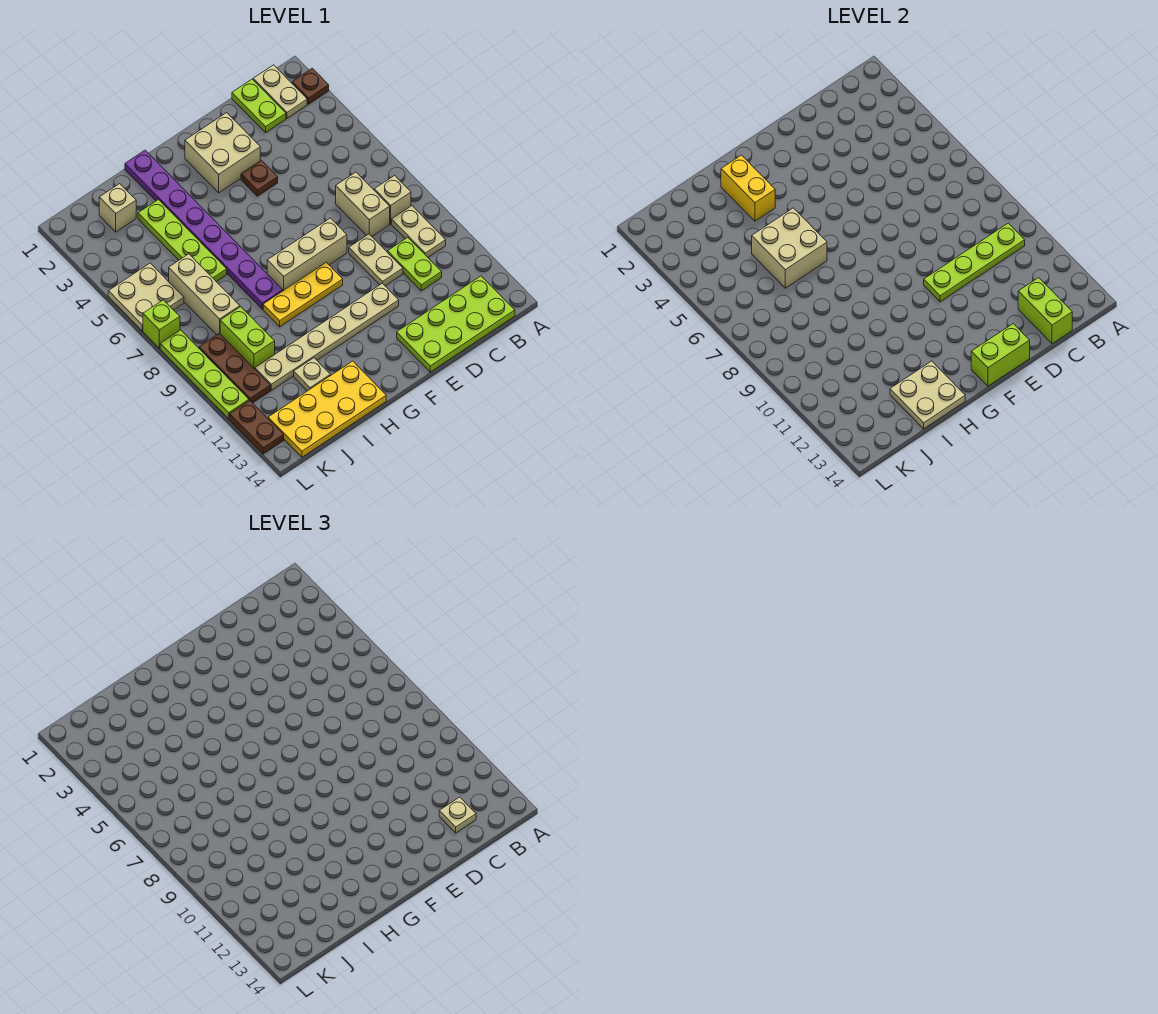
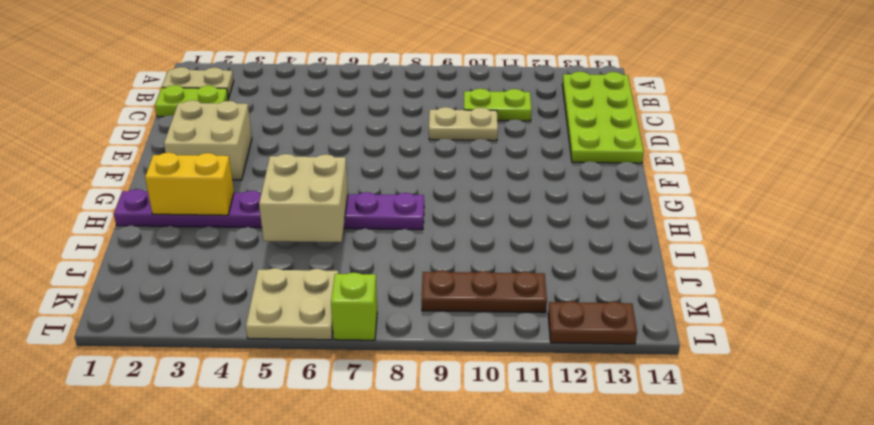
none -> brown 1x1 plate [292,68,329,104]
none -> tan 1x1 brick [374,175,411,224]
none -> tan 1x2 plate [392,206,446,257]
none -> tan 1x2 brick [336,172,390,236]

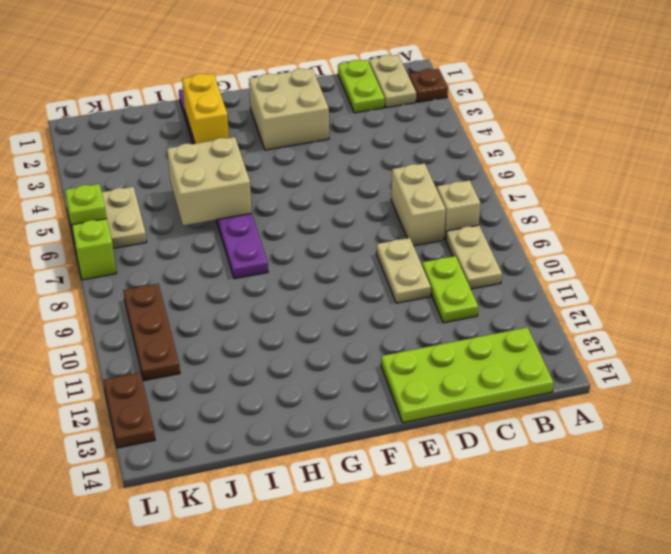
lime 1x1 brick [65,184,107,238] -> none
none -> brown 1x1 plate [241,160,278,196]
none -> tan 1x3 brick [267,218,347,291]
none -> tan 1x6 plate [255,283,399,390]
none -> yellow 1x3 plate [263,262,343,327]

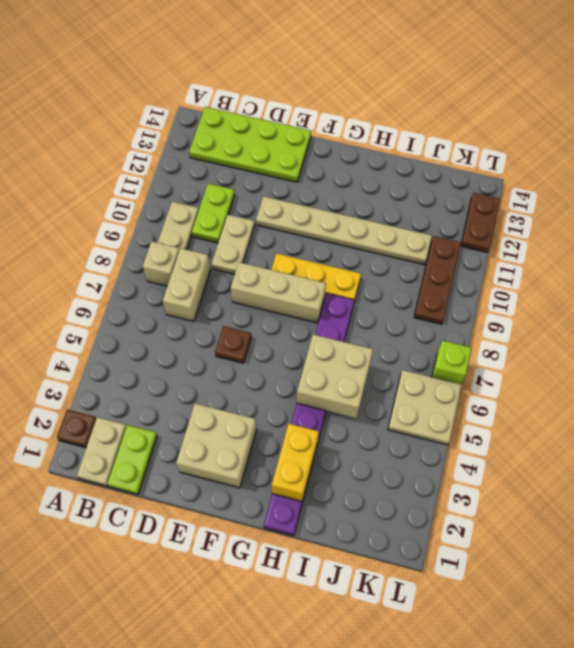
brown 1x1 plate [215,326,251,363] -> brown 1x1 plate moved to [241,160,278,196]
none -> yellow 2x4 plate [268,361,386,457]
none -> lime 1x4 plate [138,200,227,282]
none -> tan 1x1 plate [294,358,330,391]
none -> tan 1x1 brick [99,184,136,232]

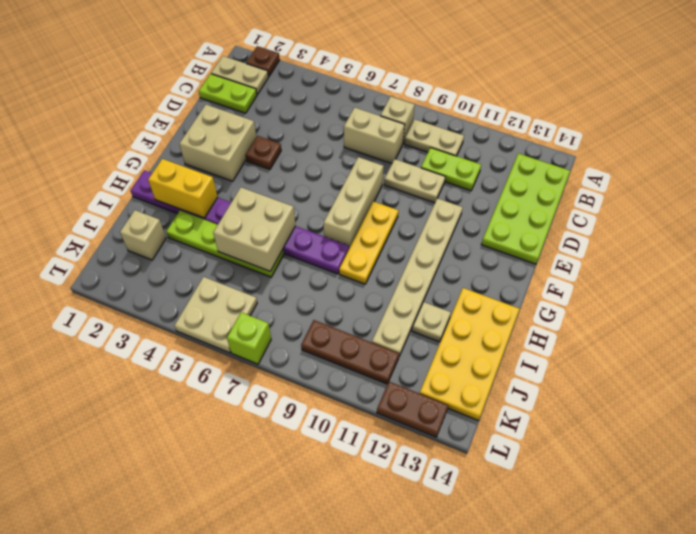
none -> tan 1x3 brick [169,254,240,335]
none -> lime 1x2 brick [220,307,275,369]
none -> lime 1x4 plate [160,330,249,419]
none -> lime 1x4 plate [924,223,1025,302]

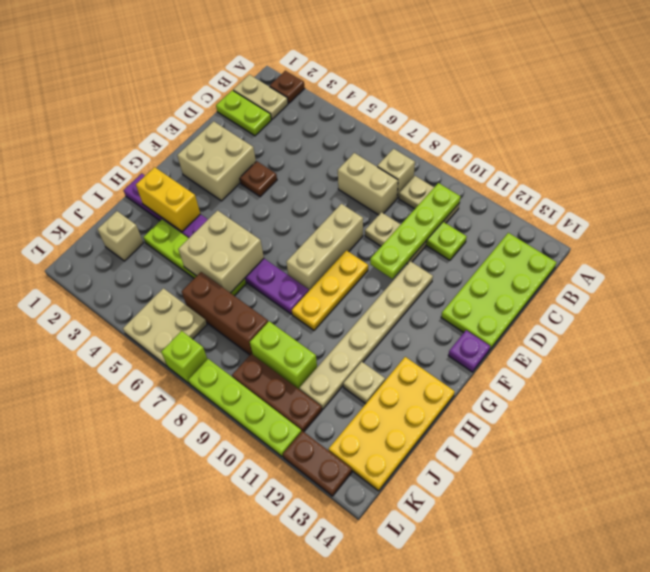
purple 1x1 plate [448,330,490,372] -> none
brown 1x3 brick [182,272,268,355] -> tan 1x3 brick [169,254,240,335]
none -> lime 1x2 brick [1018,278,1072,344]
none -> lime 1x2 brick [971,324,1030,386]
none -> tan 2x2 plate [890,361,965,429]
none -> tan 1x1 plate [439,797,476,833]

